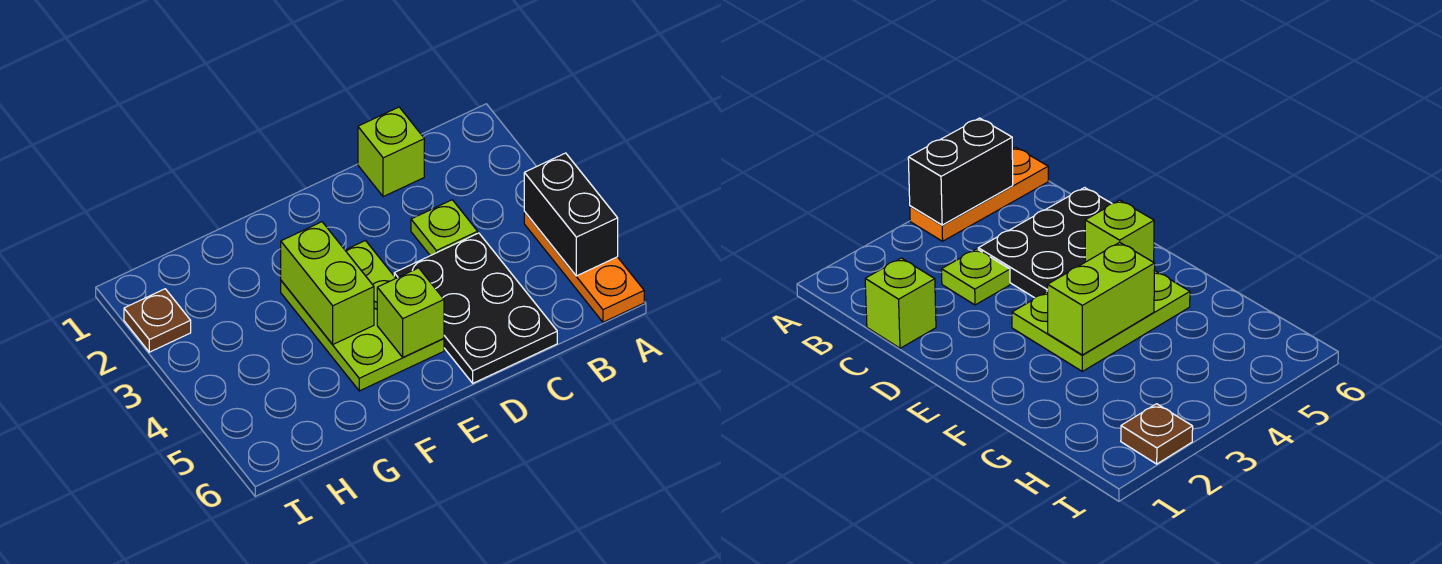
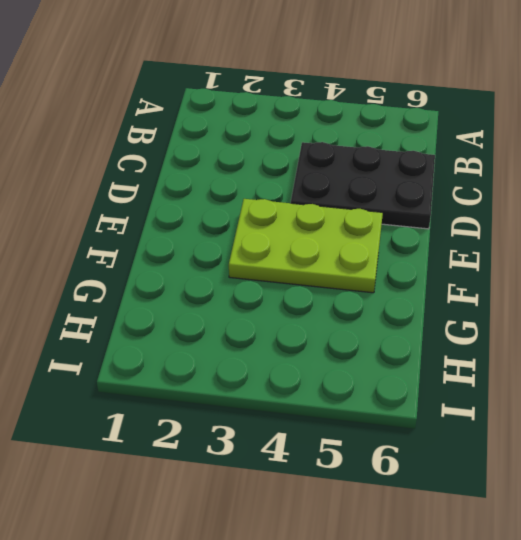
none -> orange 1x3 plate [524,212,644,322]
none -> lime 1x1 brick [358,107,424,197]

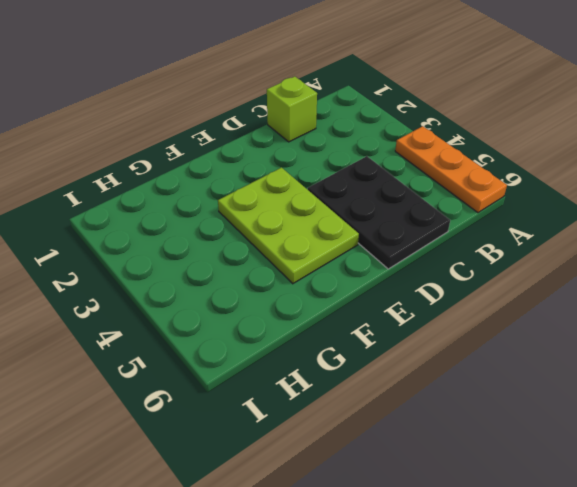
none -> lime 1x1 plate [411,200,478,256]
none -> brown 1x1 plate [124,289,191,352]

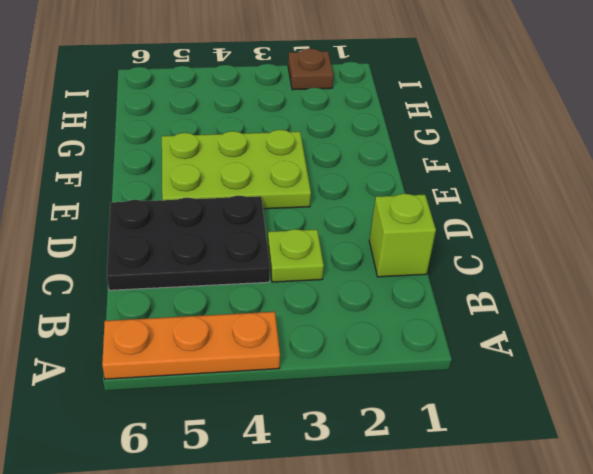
none -> black 1x2 brick [524,153,618,276]
none -> lime 1x1 brick [377,268,444,357]

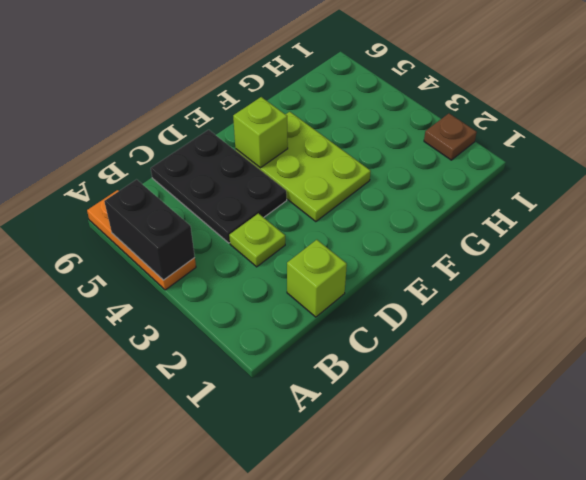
none -> lime 1x2 brick [281,222,374,344]

